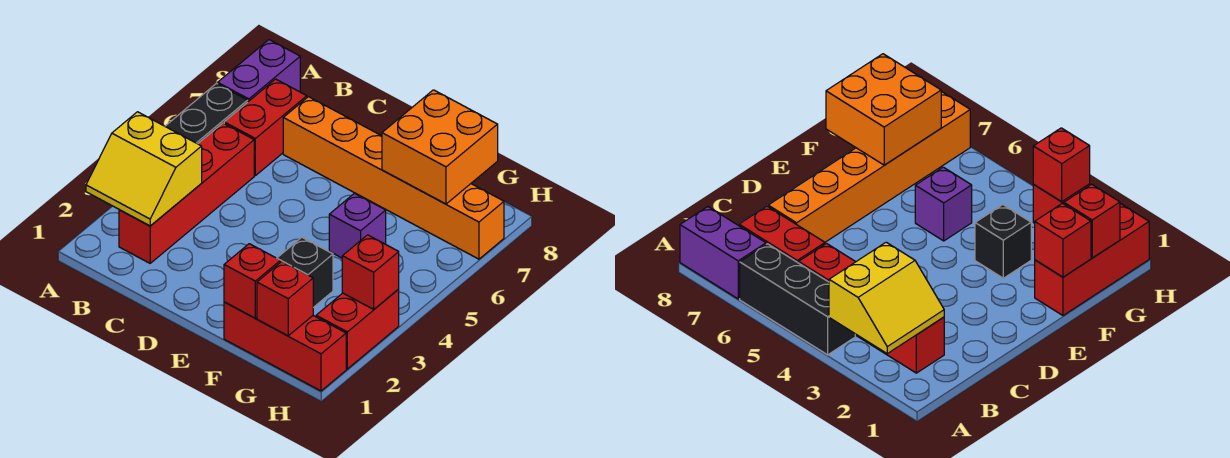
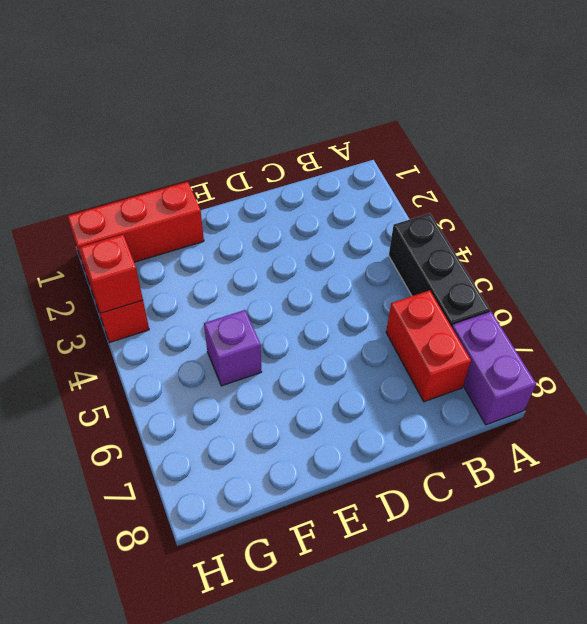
none -> red 1x4 brick [119,123,254,263]
none -> orange 1x6 brick [283,97,504,259]
none -> black 1x1 brick [277,237,333,308]

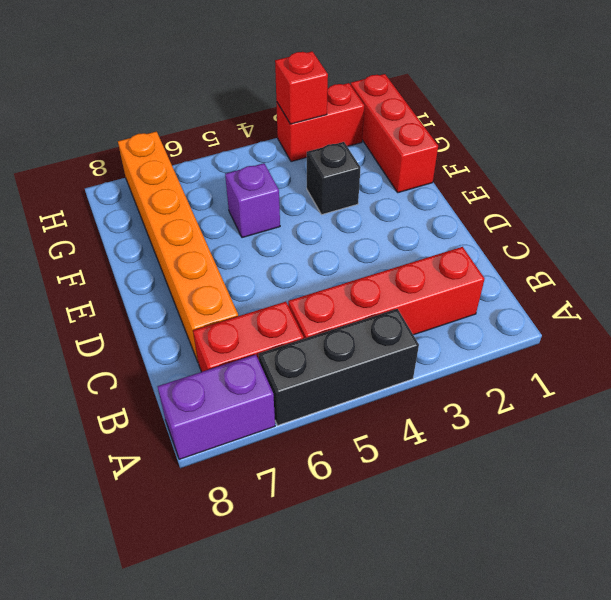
none -> yellow 2x2 slope [86,112,202,226]
none -> red 1x1 brick [224,244,280,318]
none -> orange 2x2 brick [382,90,498,204]

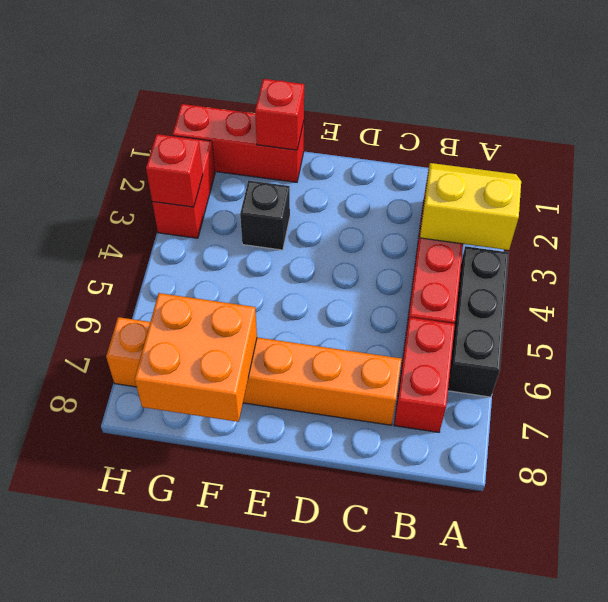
none -> purple 1x2 brick [218,40,300,102]
none -> purple 1x1 brick [329,193,386,258]
none -> red 1x1 brick [257,261,313,336]

